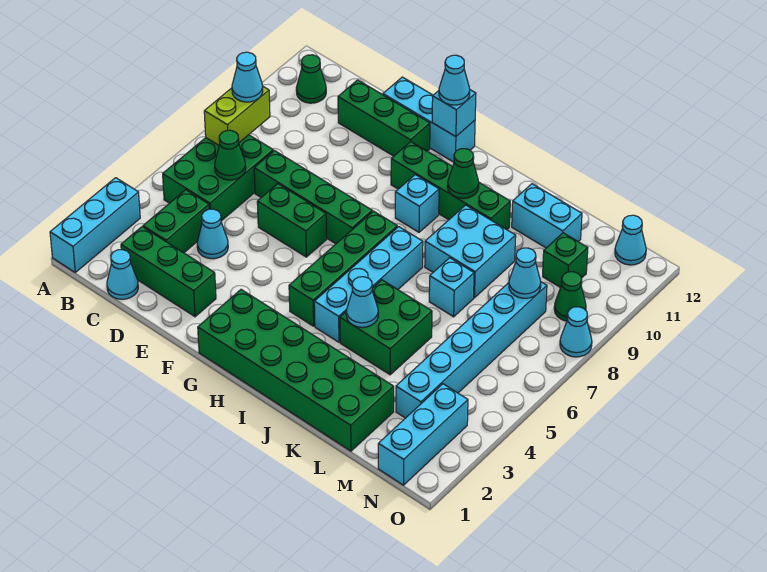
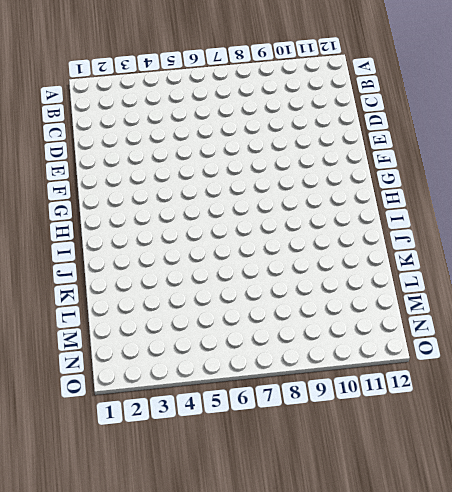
none -> cyan 1x3 brick [50,178,140,272]
none -> green 2x3 brick [163,135,273,221]
none -> green 1x1 cone [296,55,326,103]
none -> cyan 1x1 cone [107,250,138,299]

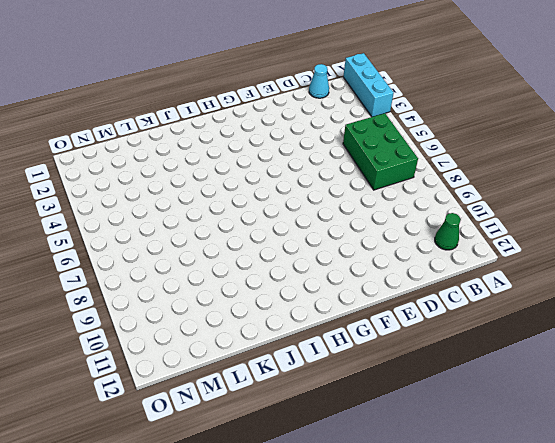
none -> green 1x3 brick [121,227,216,317]
none -> green 1x2 brick [143,190,209,253]
none -> cyan 1x1 cone [197,209,228,259]
none -> green 1x4 brick [254,151,372,244]

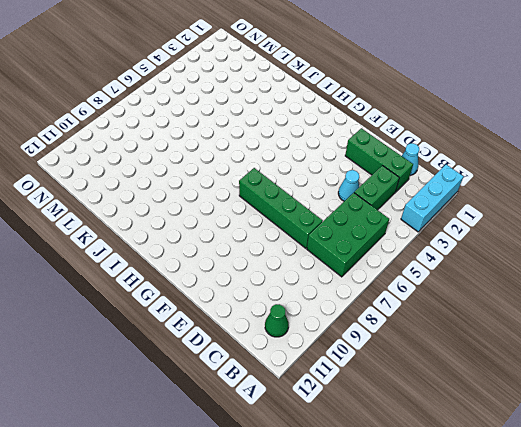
none -> green 1x3 brick [338,80,430,156]
none -> green 1x2 brick [257,184,327,257]
none -> cyan 1x3 brick [383,77,475,162]
none -> green 2x6 brick [198,290,394,451]

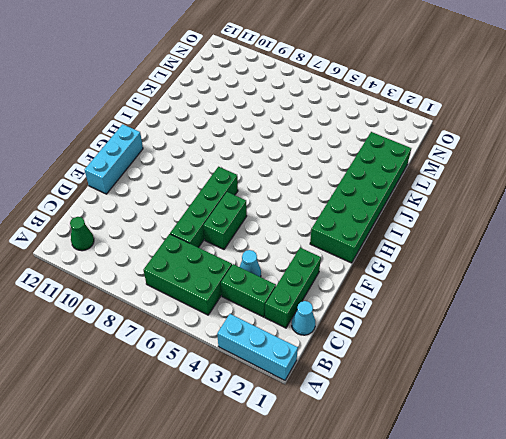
none -> green 1x3 brick [338,80,430,156]
none -> green 1x4 brick [391,142,510,230]
none -> green 1x4 brick [289,211,397,326]
none -> cyan 1x1 brick [395,175,439,232]

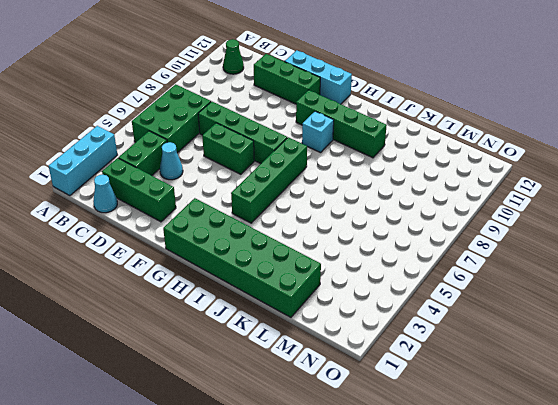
none -> cyan 1x4 brick [314,227,423,342]
none -> green 2x2 brick [340,280,432,375]
none -> cyan 2x2 brick [425,205,516,298]
none -> cyan 1x1 brick [429,258,474,317]

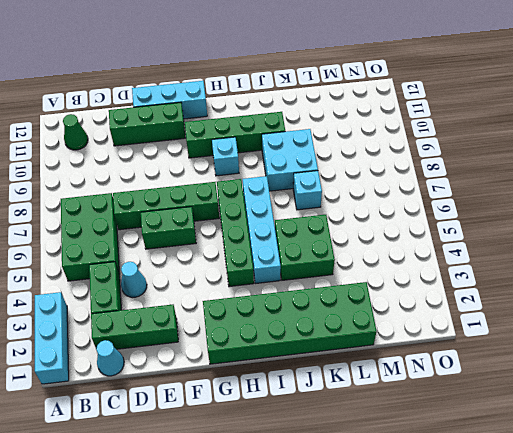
none -> cyan 1x2 brick [512,184,582,248]
none -> cyan 1x6 brick [396,282,547,418]
none -> green 1x1 brick [543,233,588,288]
none -> cyan 1x3 brick [378,384,468,485]

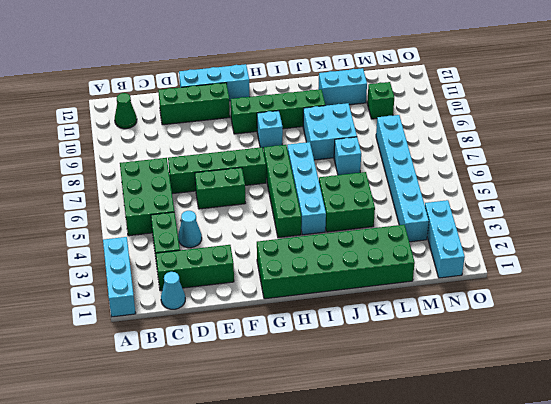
none -> green 1x1 cone [554,272,586,321]
none -> cyan 1x1 cone [615,215,646,265]
none -> cyan 1x1 cone [560,307,592,357]
none -> lime 1x2 brick [204,87,270,145]

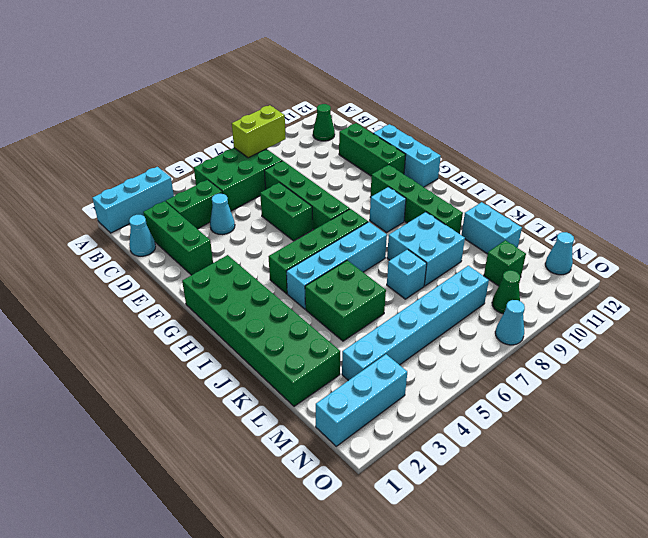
none -> green 1x1 cone [215,130,246,180]
none -> cyan 1x1 brick [432,90,476,137]
none -> green 1x1 cone [448,149,479,198]
none -> cyan 1x1 cone [346,277,378,327]

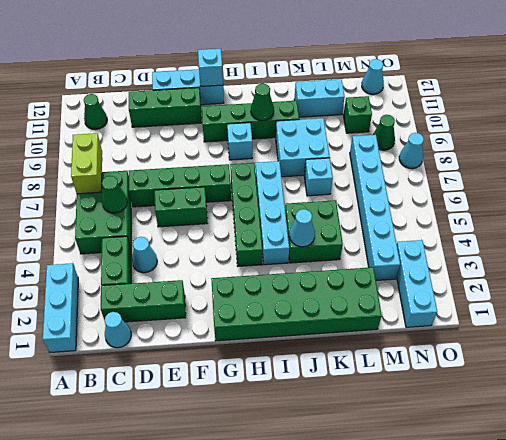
none -> cyan 1x1 cone [509,248,541,298]
none -> cyan 1x1 cone [232,52,263,102]
none -> cyan 1x1 cone [439,55,470,105]

